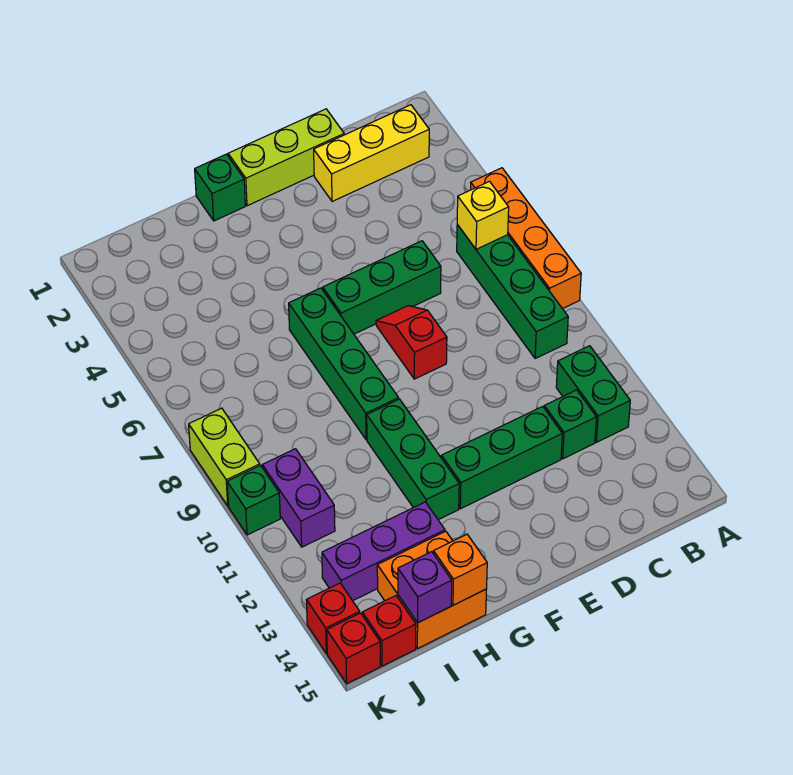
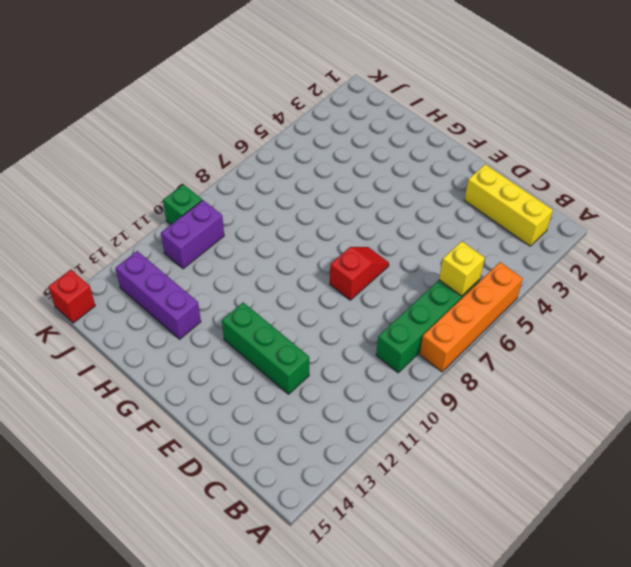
none -> green 1x2 brick [556,346,630,442]
none -> green 1x1 brick [544,390,596,459]
none -> lime 1x3 brick [228,109,344,206]

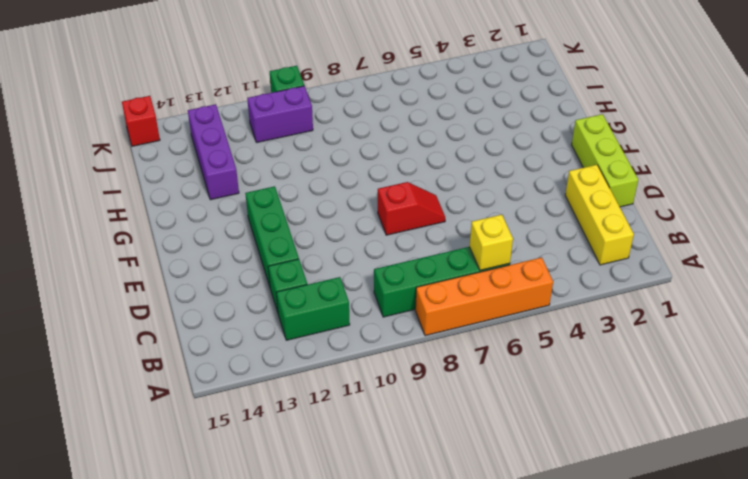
none -> green 1x3 brick [323,241,441,334]
none -> green 1x1 brick [195,154,245,221]
none -> green 1x4 brick [289,288,399,440]

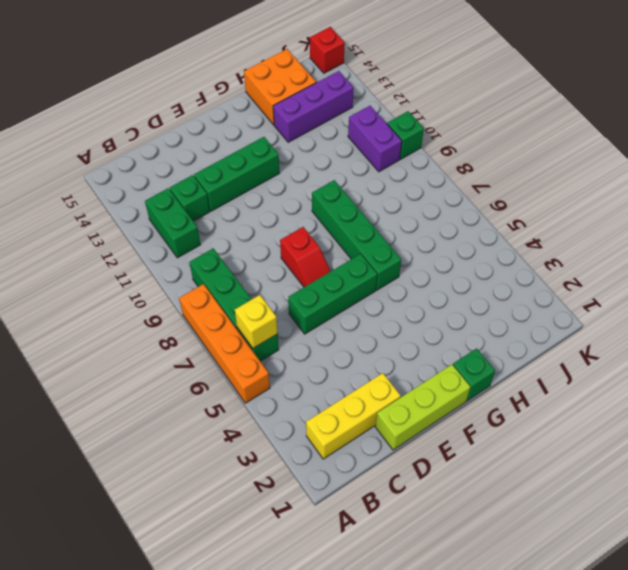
none -> green 1x3 brick [367,399,459,520]
none -> red 1x1 brick [362,596,416,666]
none -> lime 1x2 brick [189,408,260,506]

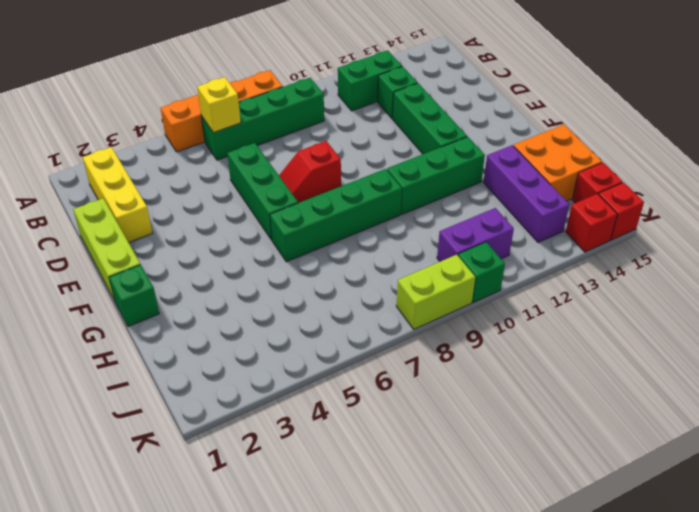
none -> orange 1x1 brick [434,534,487,605]
none -> purple 1x1 brick [398,552,452,623]

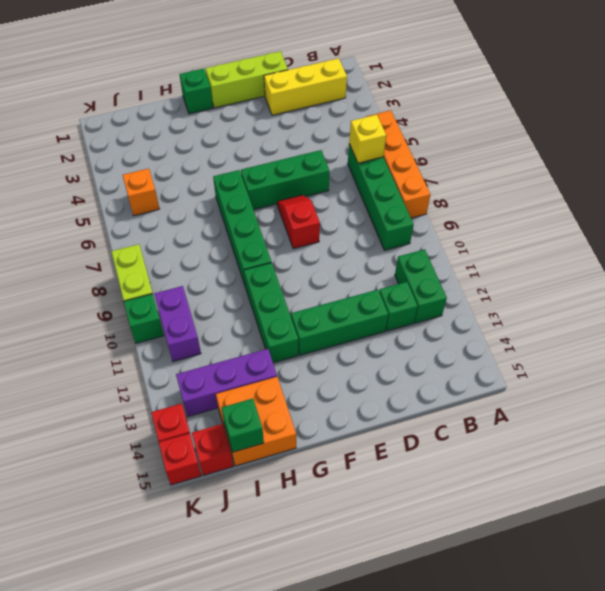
green 1x1 brick [222,399,264,452] -> purple 1x1 brick [398,552,452,623]
orange 1x1 brick [123,168,159,216] -> orange 1x1 brick moved to [434,534,487,605]

